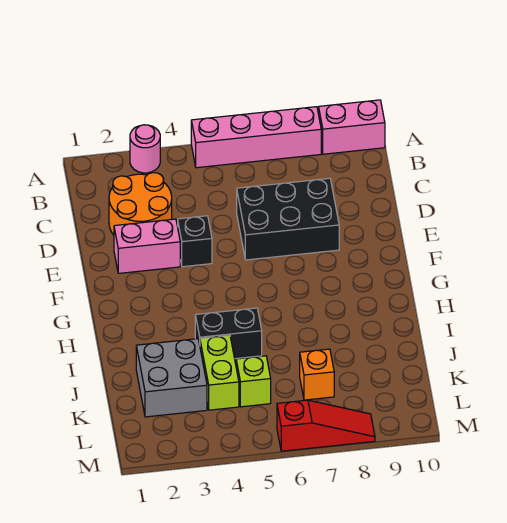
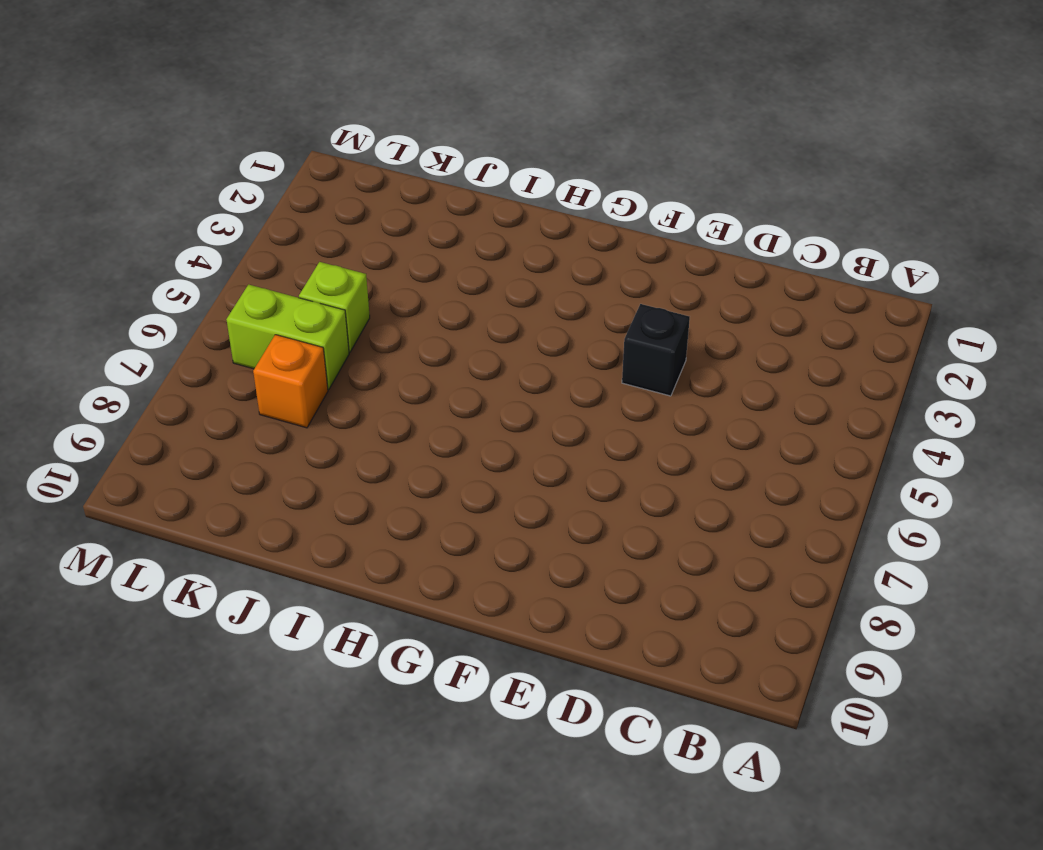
lime 1x2 brick [226,285,349,389] -> lime 1x2 brick moved to [200,335,239,410]
none -> pink 1x1 round brick [130,125,160,173]
none -> pink 1x4 brick [191,107,321,168]
none -> pink 1x2 brick [319,100,385,154]

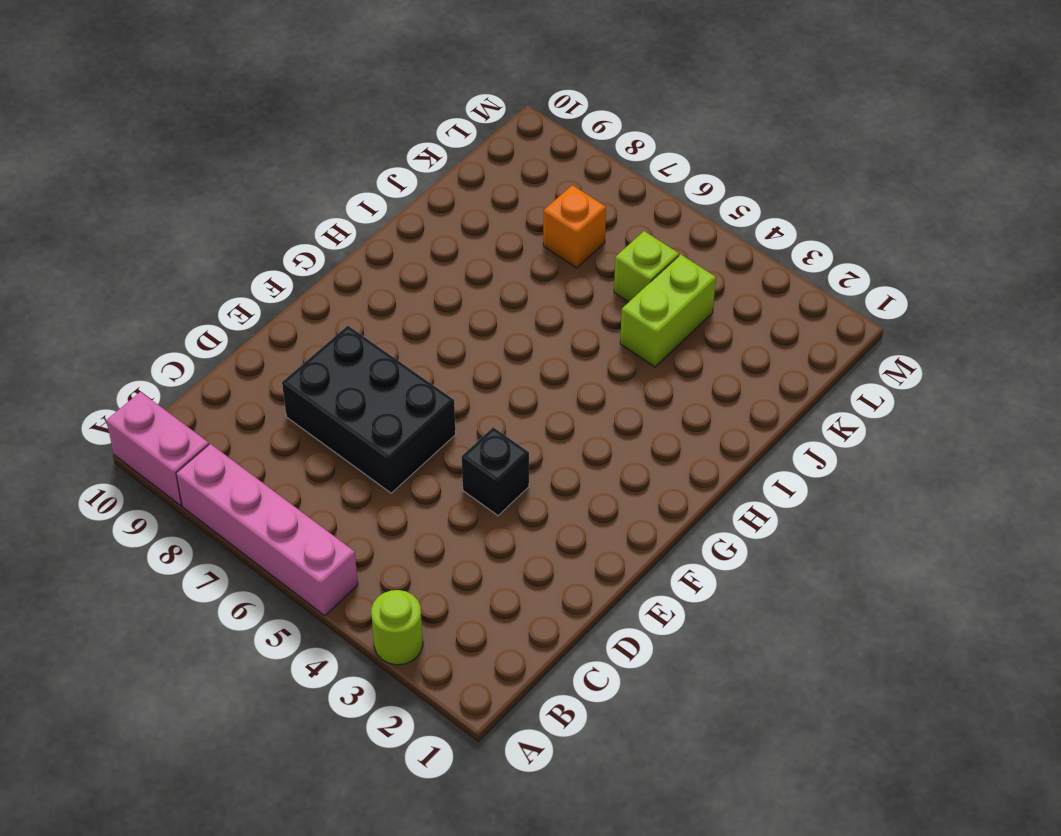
lime 1x1 round brick [371,590,423,665] -> pink 1x1 round brick [130,125,160,173]
none -> orange 2x2 round brick [109,173,172,235]
none -> pink 1x2 brick [114,219,180,273]
none -> black 1x2 brick [195,308,262,359]

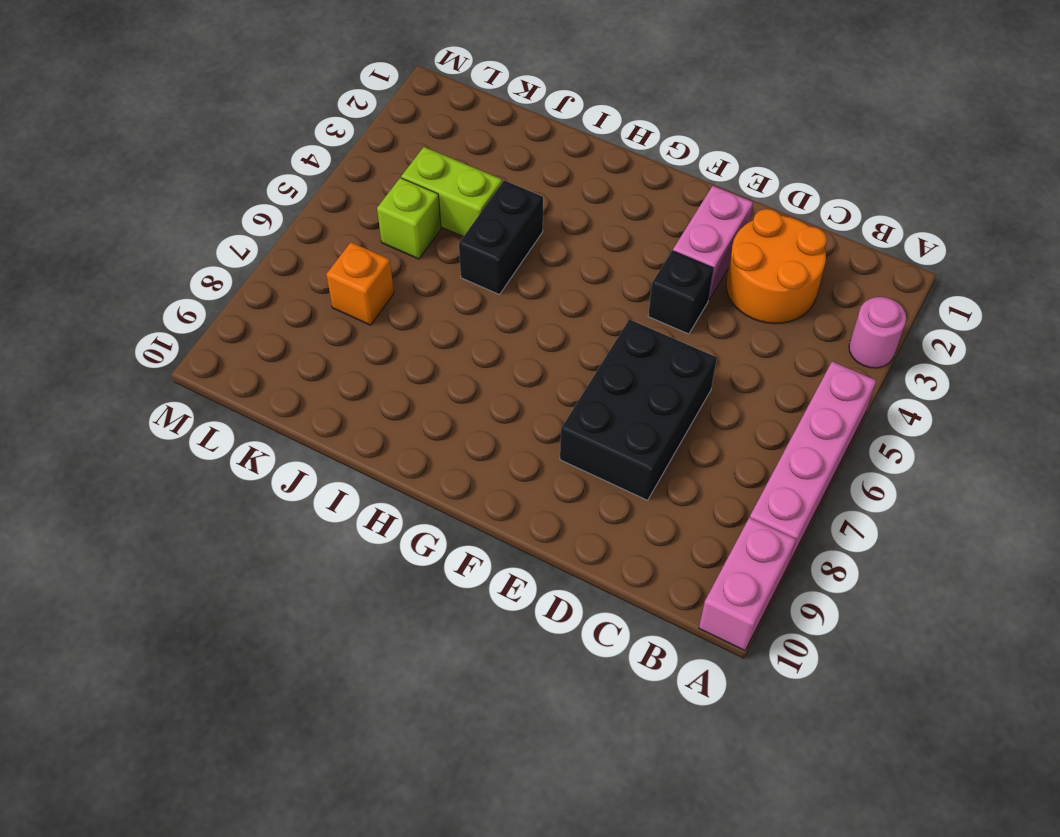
none -> grey 2x2 brick [136,339,207,417]
none -> red 1x3 slope [277,400,375,451]

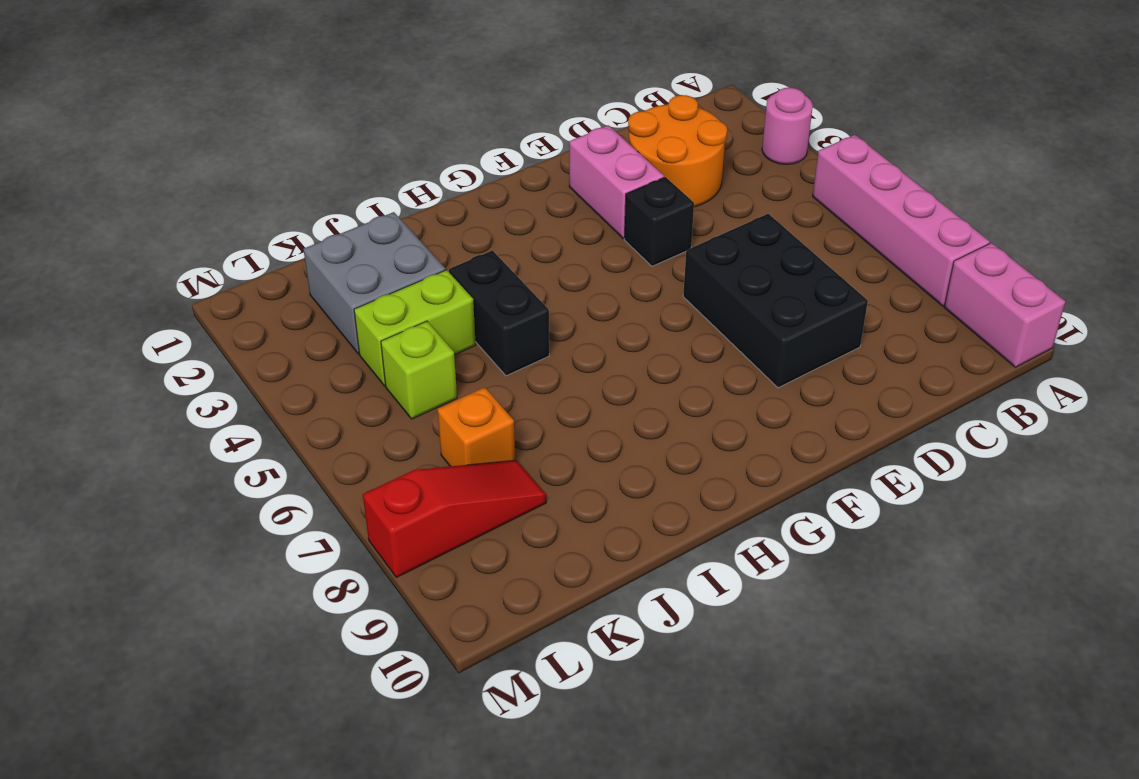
red 1x3 slope [363,460,546,577] -> red 1x3 slope turned to [277,400,375,451]

